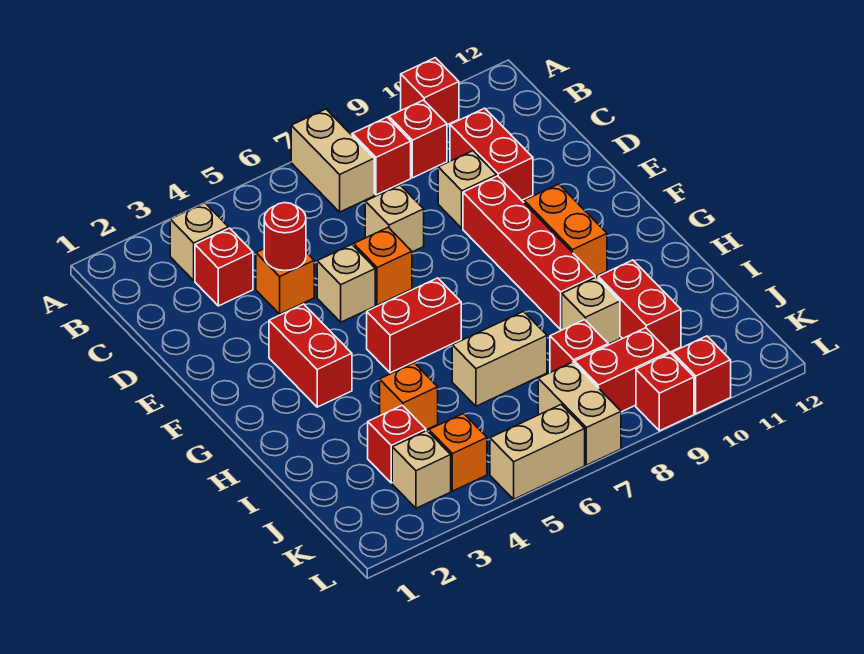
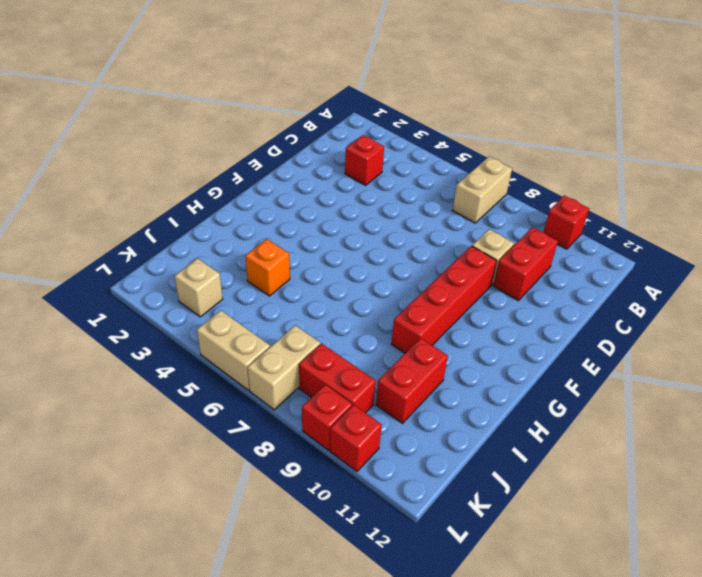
none -> tan 1x1 brick [170,203,228,280]
none -> red 1x1 brick [352,117,411,195]
none -> red 1x1 brick [389,100,447,178]
none -> orange 1x1 brick [256,249,314,314]

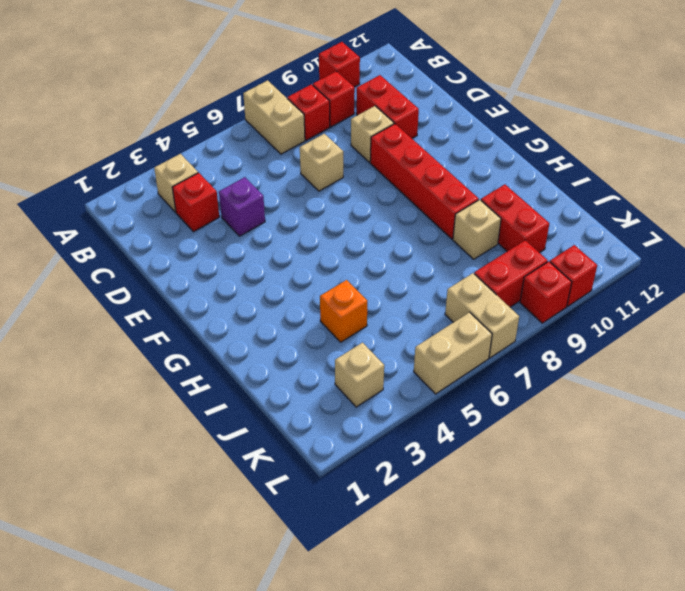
purple 1x1 brick [219,177,265,236] -> orange 1x1 brick [256,249,314,314]
none -> tan 1x1 brick [317,245,375,322]
none -> orange 1x1 brick [354,227,412,305]
none -> red 1x2 brick [269,304,352,407]
none -> orange 1x2 brick [524,184,607,277]

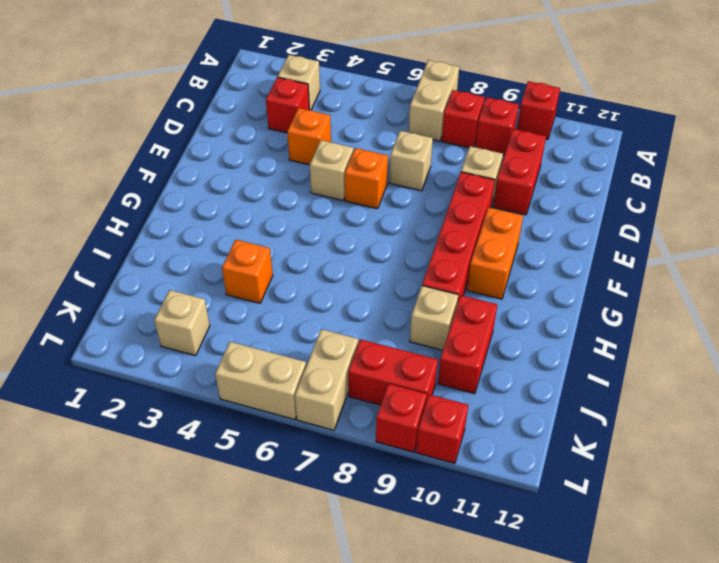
none -> red 1x2 brick [269,304,352,407]
none -> red 1x2 brick [367,278,461,373]
none -> tan 1x2 brick [452,312,547,406]
none -> red 1x1 brick [368,405,426,483]

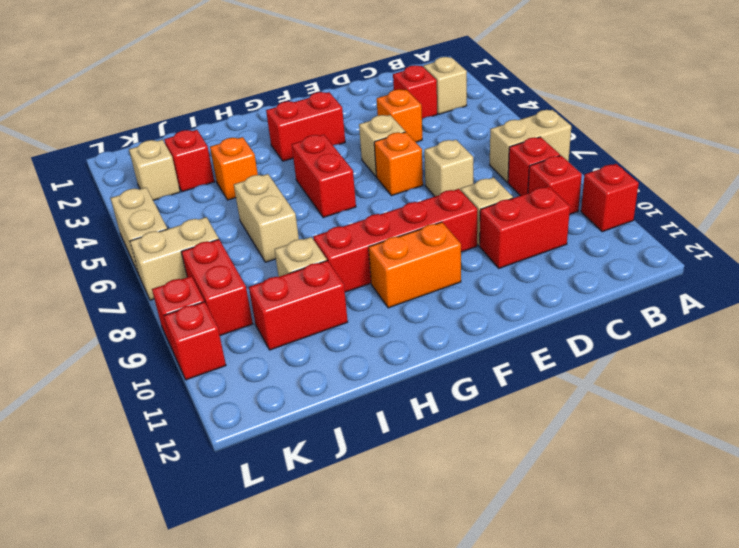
none -> red 1x1 brick [550,320,608,372]
none -> orange 1x1 brick [429,414,487,491]
none -> red 1x1 round brick [264,203,306,271]

